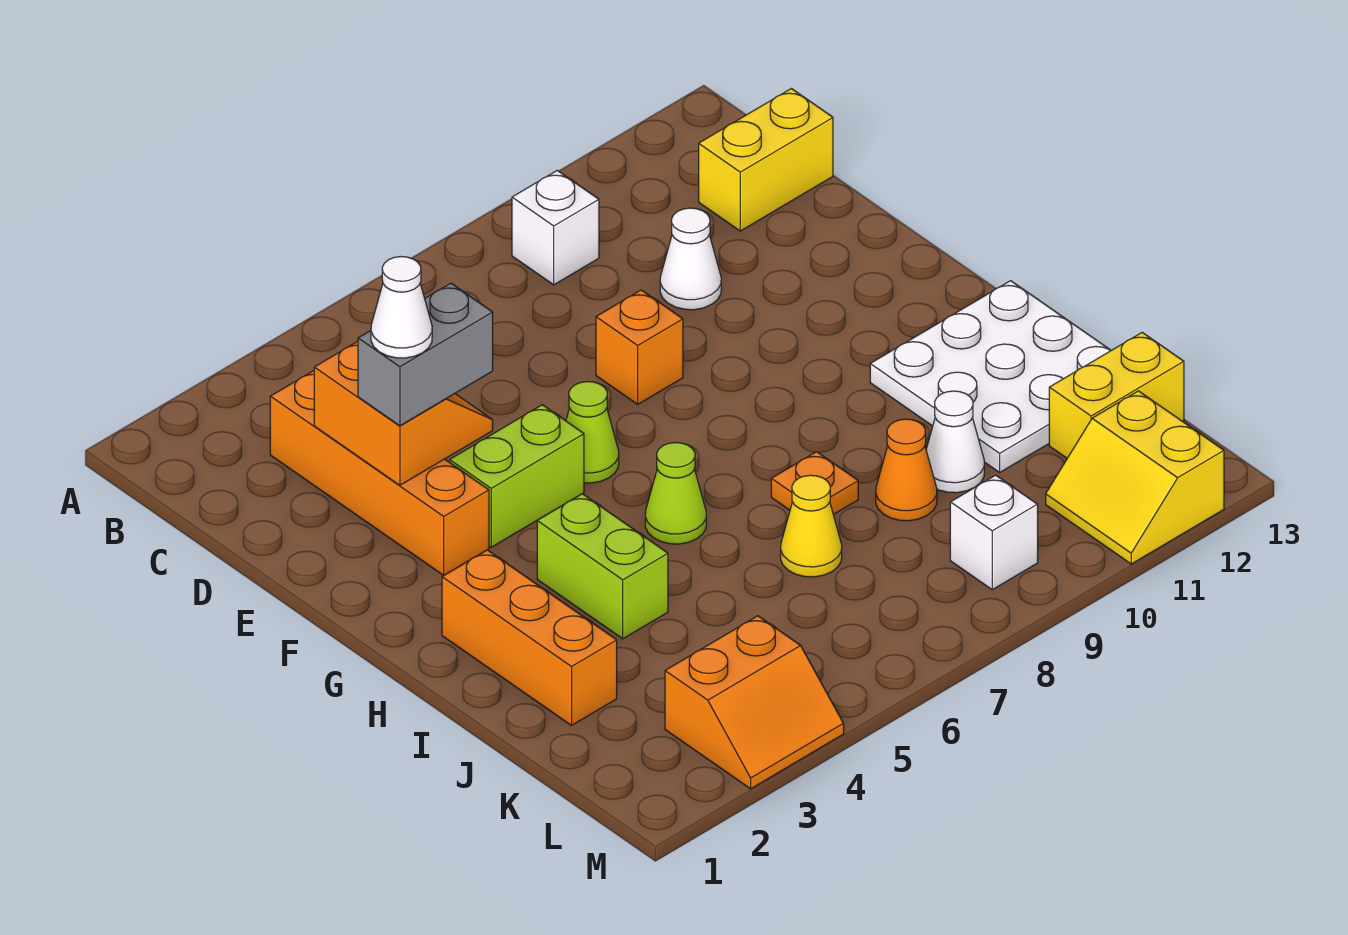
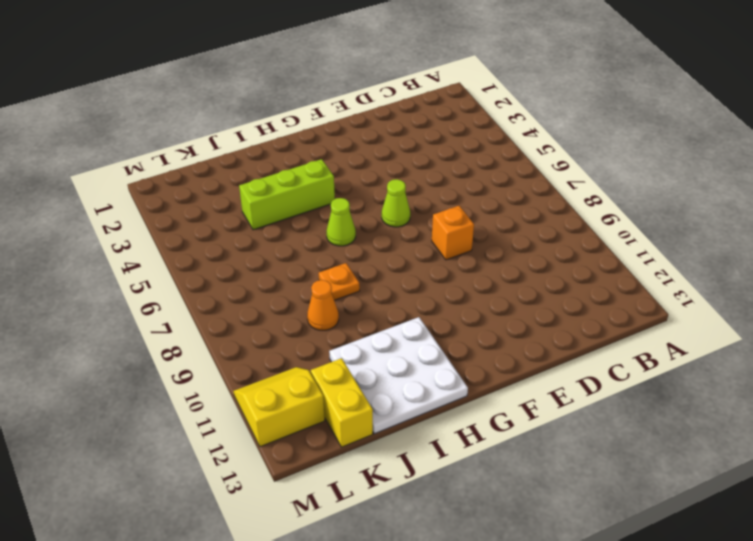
lime 1x3 brick [239,159,335,230] -> lime 1x2 brick [537,494,668,639]
none -> white 1x1 brick [512,170,599,285]
none -> orange 1x4 brick [270,371,489,576]
none -> yellow 1x2 brick [699,89,833,231]

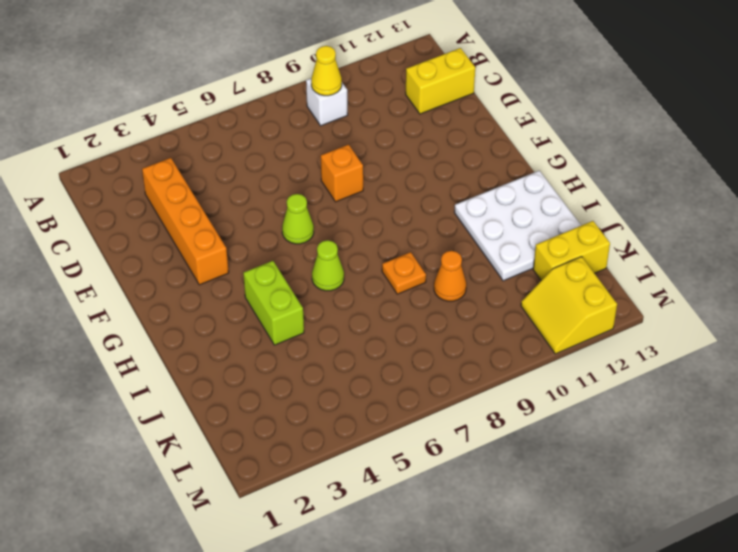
yellow 1x1 cone [311,46,342,96] -> yellow 1x1 cone moved to [781,475,842,577]
none -> white 1x1 cone [660,208,721,310]
none -> lime 1x2 brick [450,405,584,547]
none -> orange 1x3 brick [442,550,617,725]

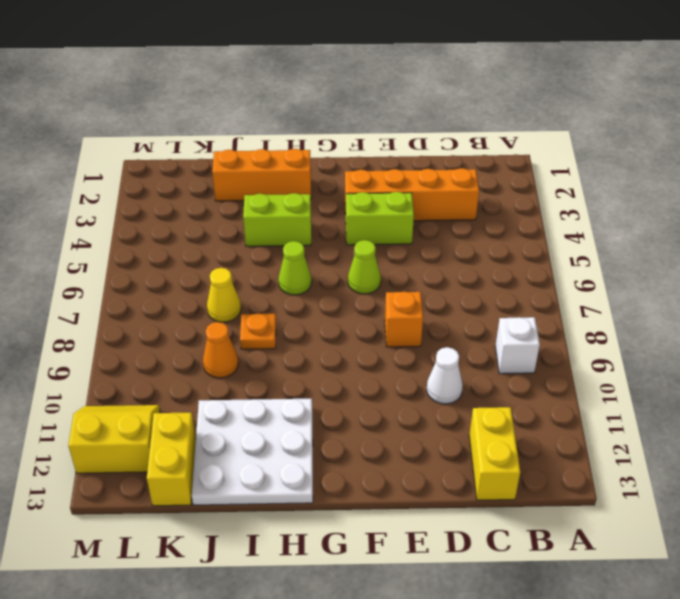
lime 1x2 brick [346,192,414,245] -> lime 1x2 brick turned to [450,405,584,547]
none -> white 1x1 cone [926,391,984,493]
none -> orange 2x2 slope [665,616,844,789]
none -> white 1x1 brick [950,475,1038,590]

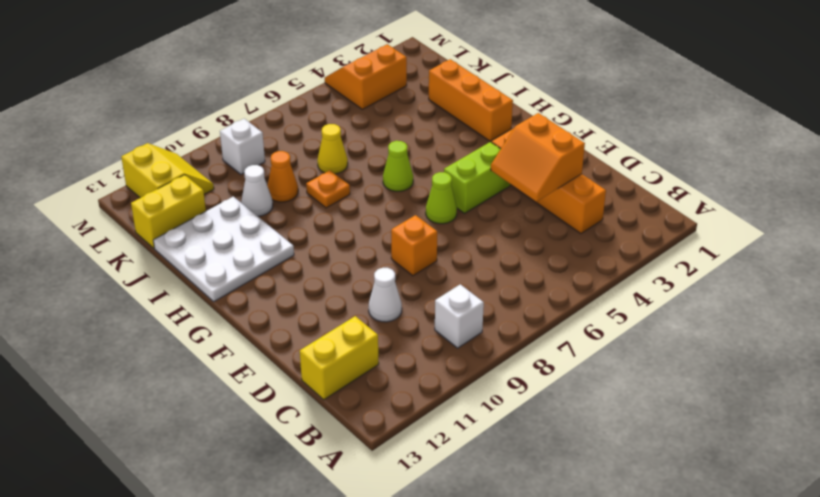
none -> lime 1x2 brick [537,494,668,639]
none -> grey 1x2 brick [358,283,493,426]
none -> white 1x1 cone [371,257,432,358]

